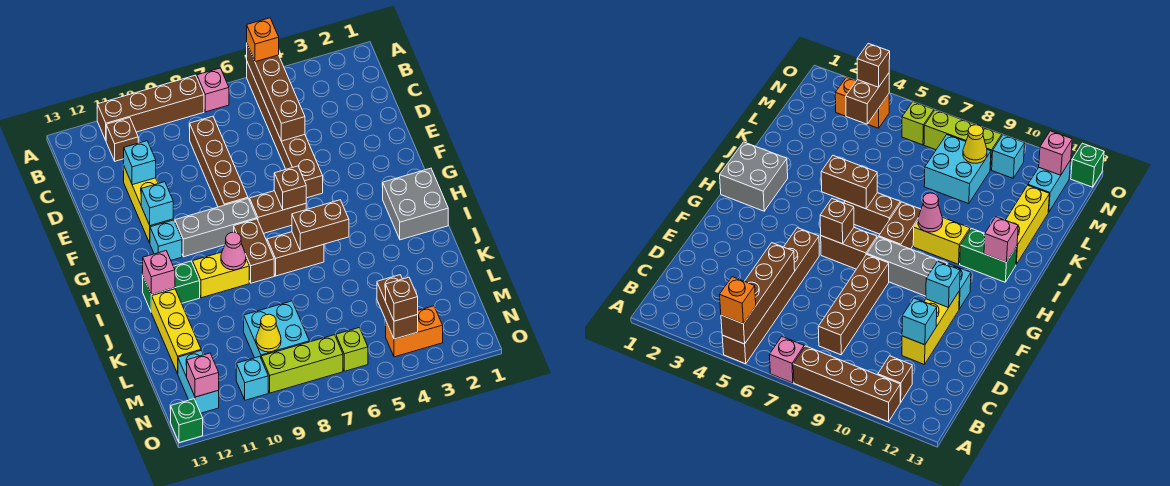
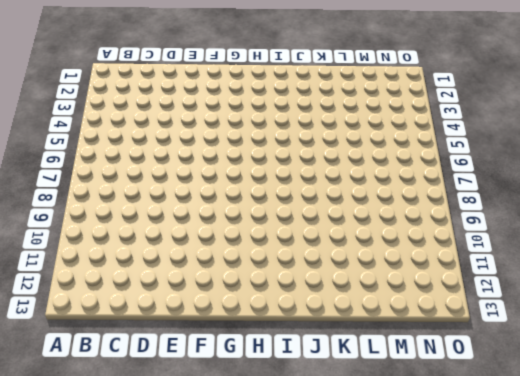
none -> brown 1x6 brick [247,62,323,198]
none -> pink 1x1 brick [197,68,229,112]
none -> brown 1x4 brick [97,75,204,140]
none -> brown 1x1 brick [106,118,138,161]

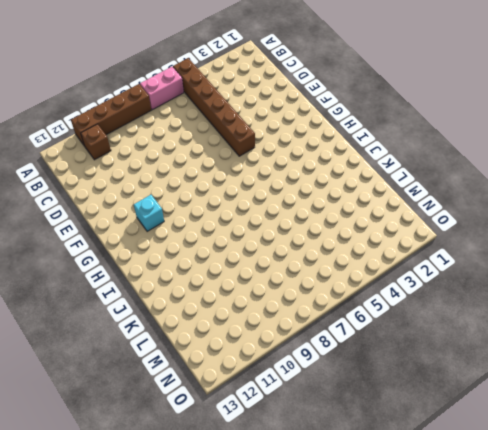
pink 1x2 brick [140,67,184,110] -> pink 1x1 brick [197,68,229,112]
none -> brown 1x4 brick [190,116,248,207]
none -> yellow 1x3 brick [123,167,173,243]
none -> brown 1x2 brick [249,191,306,233]
none -> grey 1x3 brick [175,199,257,257]

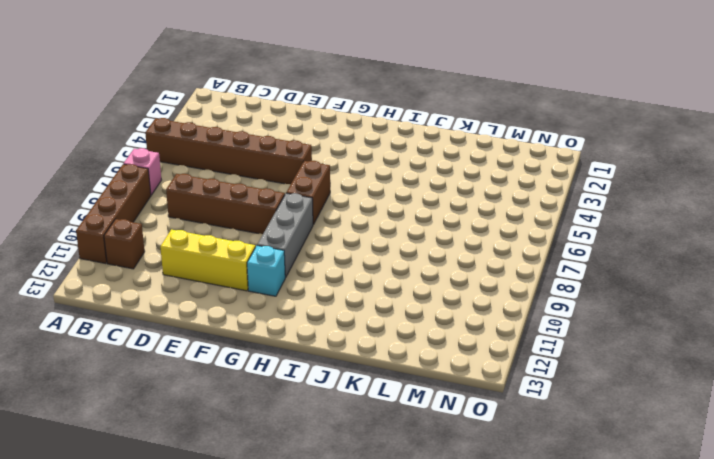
none -> grey 2x2 brick [383,168,448,240]
none -> brown 1x2 brick [234,219,274,283]
none -> brown 1x2 brick [267,232,324,276]
none -> yellow 1x2 brick [193,252,249,298]

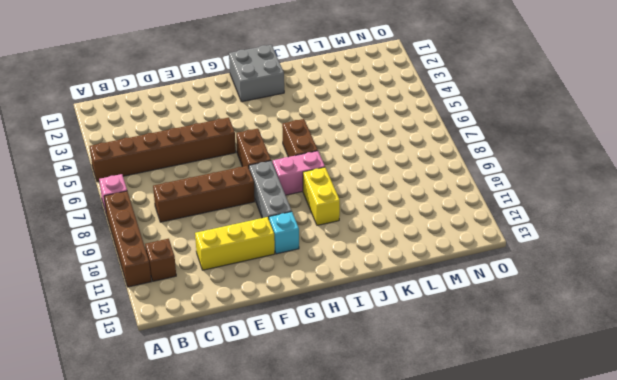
pink 1x2 brick [273,151,325,195] -> brown 1x2 brick [234,219,274,283]
none -> green 1x2 brick [142,261,200,312]
none -> yellow 1x3 brick [152,289,201,374]
none -> cyan 2x2 brick [243,301,309,358]
none -> cyan 1x2 brick [178,350,219,413]

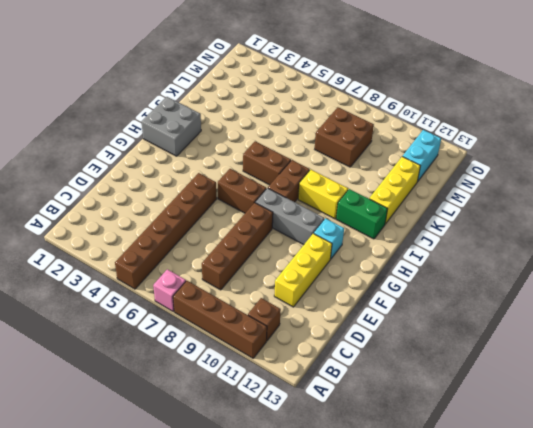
brown 2x2 brick [315,107,374,167] -> cyan 2x2 brick [243,301,309,358]
none -> orange 1x2 brick [386,306,443,357]
none -> lime 1x1 brick [336,328,368,371]
none -> lime 1x3 brick [261,335,343,393]
none -> cyan 1x1 brick [236,357,268,400]

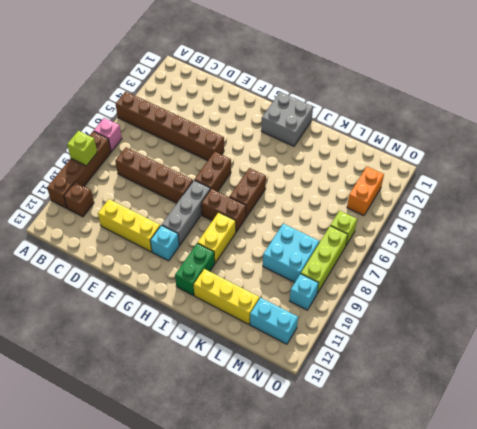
lime 1x1 brick [67,131,97,166] -> none
none -> green 1x1 brick [171,399,203,443]
none -> brown 1x4 brick [247,44,305,141]
none -> cyan 1x1 brick [124,141,156,185]
none -> cyan 1x1 brick [141,182,173,226]

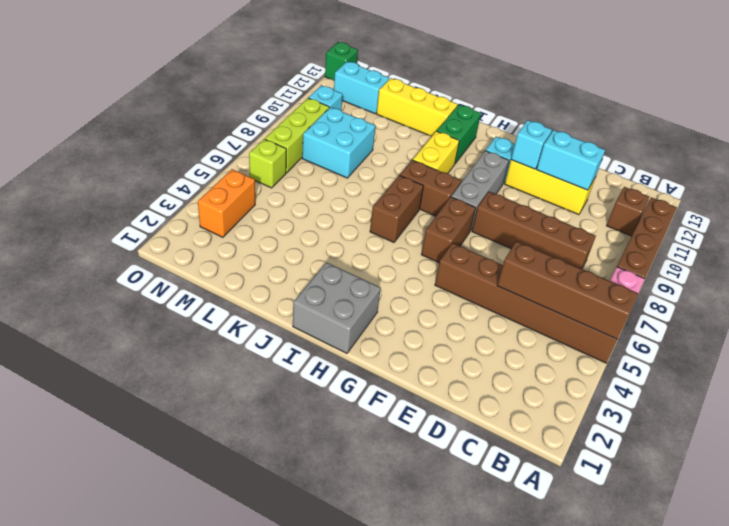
cyan 1x2 brick [537,130,605,190] -> cyan 1x1 brick [124,141,156,185]
none -> brown 1x1 brick [274,166,306,210]
none -> brown 1x2 brick [292,200,349,251]
none -> pink 1x1 cone [221,232,246,270]
none -> pink 1x1 brick [143,251,175,294]

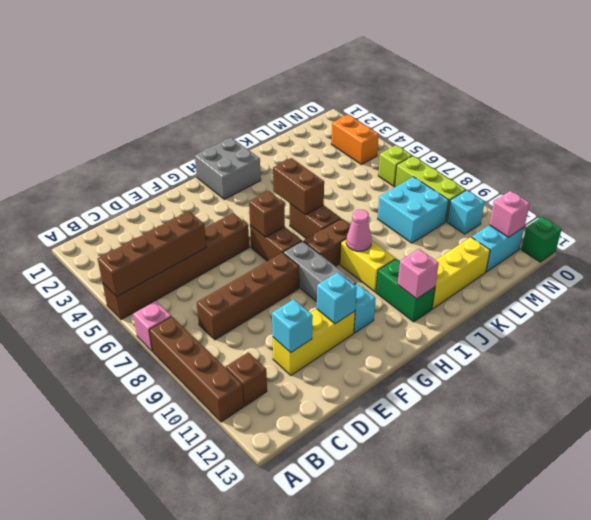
none -> brown 1x2 brick [377,275,418,339]
none -> yellow 1x1 cone [256,314,281,352]
none -> orange 1x1 brick [247,18,279,62]
none -> brown 1x1 brick [386,277,418,321]

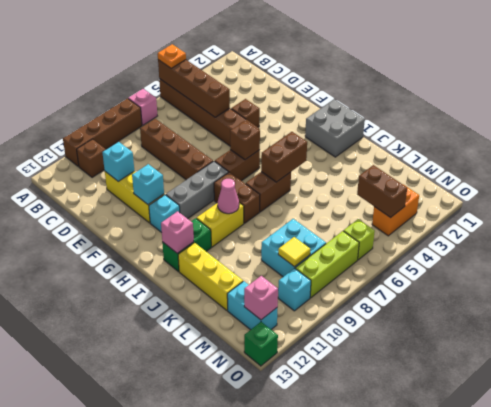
orange 1x1 plate [158,44,186,68] -> orange 1x1 brick [247,18,279,62]
brown 1x1 brick [231,99,260,127] -> brown 1x1 brick moved to [386,277,418,321]
yellow 1x1 tile [278,237,310,267] -> yellow 1x1 cone [256,314,281,352]

